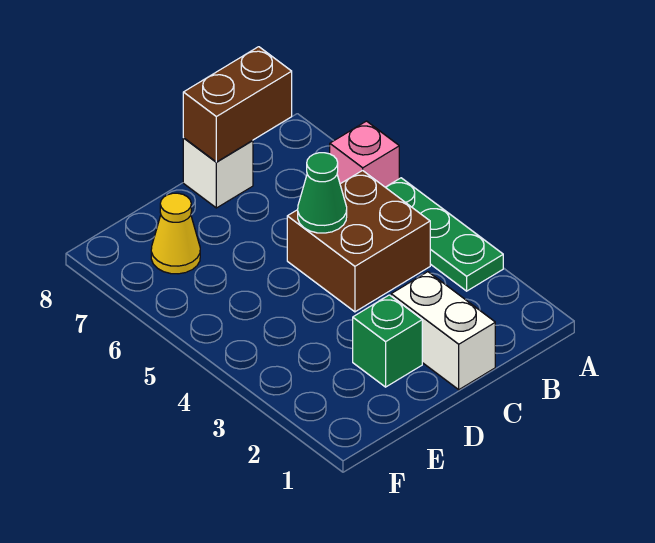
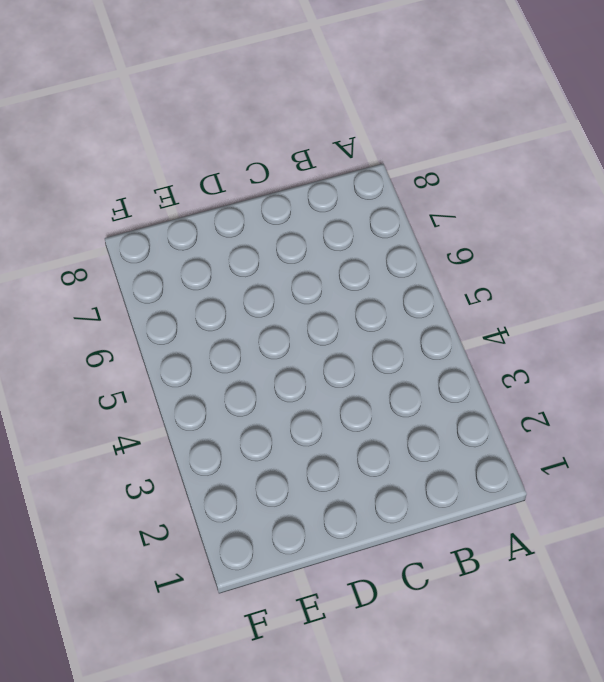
none -> green 1x3 plate [385,178,503,291]
none -> pink 1x1 brick [330,121,399,187]

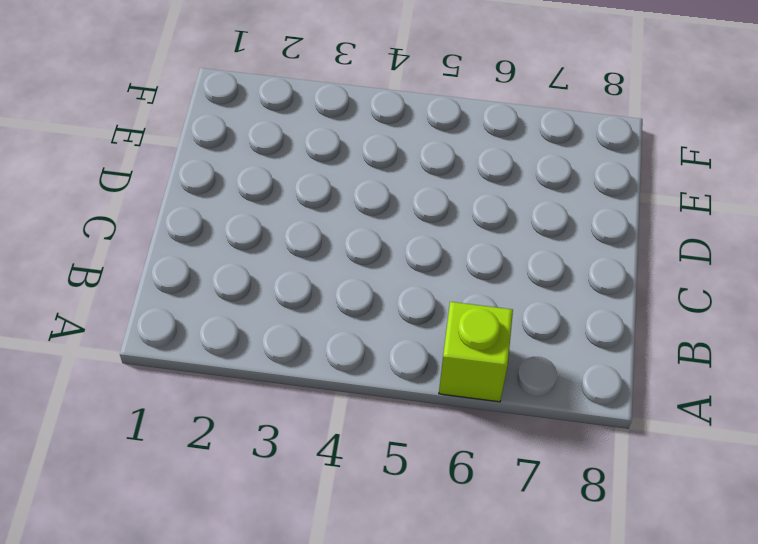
lime 1x1 brick [439,302,513,402] -> pink 1x1 brick [330,121,399,187]
none -> green 1x3 plate [385,178,503,291]
none -> brown 2x2 brick [287,170,430,312]

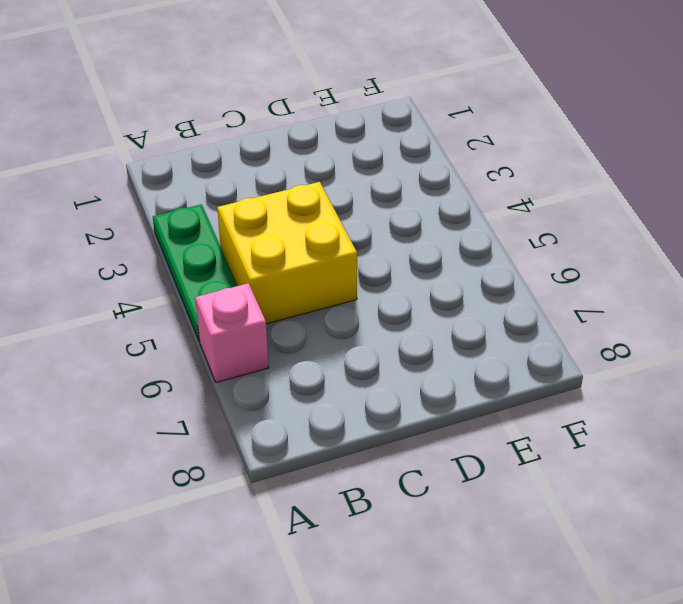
yellow 2x2 brick [217,182,357,324] -> brown 2x2 brick [287,170,430,312]
none -> white 1x2 brick [391,272,495,390]
none -> white 1x1 brick [183,138,253,208]

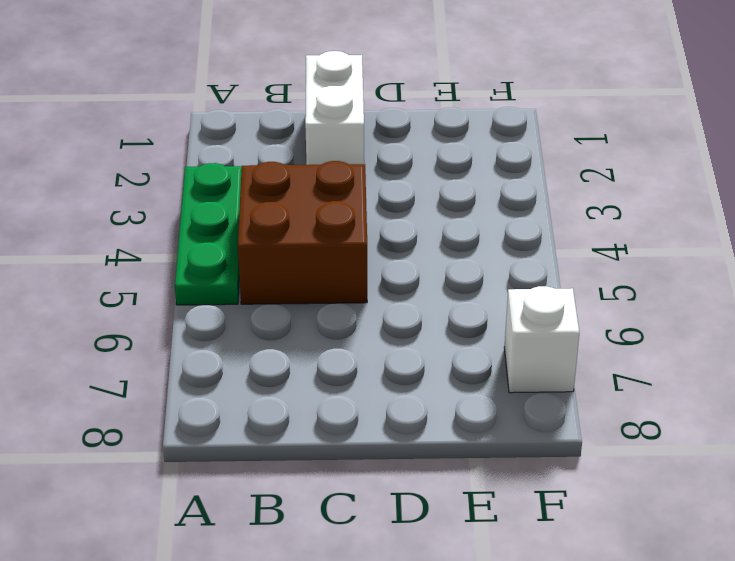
white 1x1 brick [504,286,579,393] -> white 1x1 brick moved to [183,138,253,208]
none -> pink 1x1 brick [330,121,399,187]
none -> green 1x1 brick [353,295,422,387]

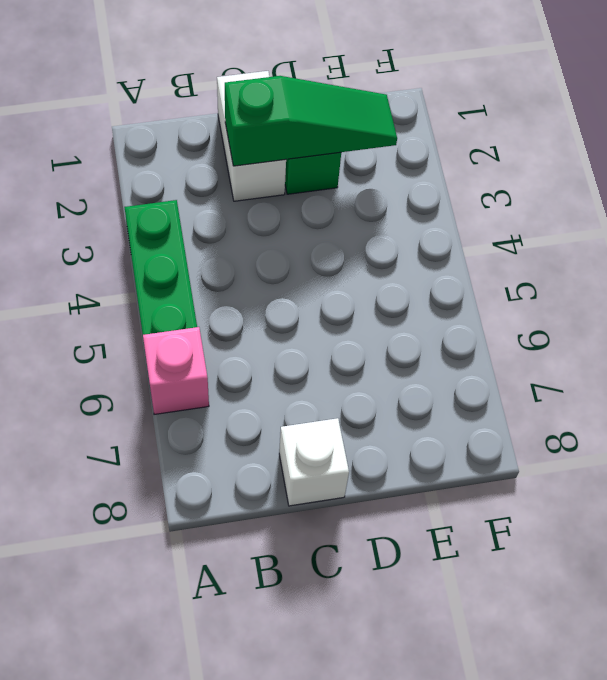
green 1x3 slope [225,76,397,166] -> none
none -> brown 2x2 brick [287,170,430,312]
none -> yellow 1x1 cone [151,193,200,274]

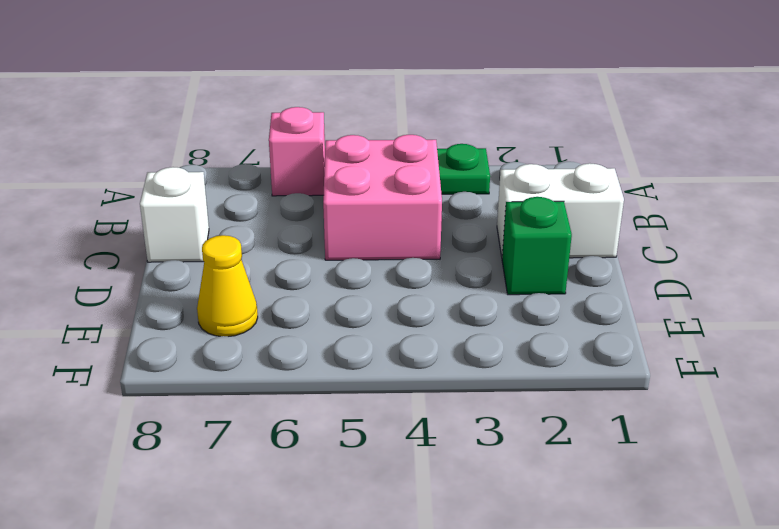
pink 2x2 brick [323,135,442,260] -> brown 2x2 brick [287,170,430,312]
none -> brown 1x2 brick [183,47,292,162]
none -> green 1x1 cone [298,153,347,233]

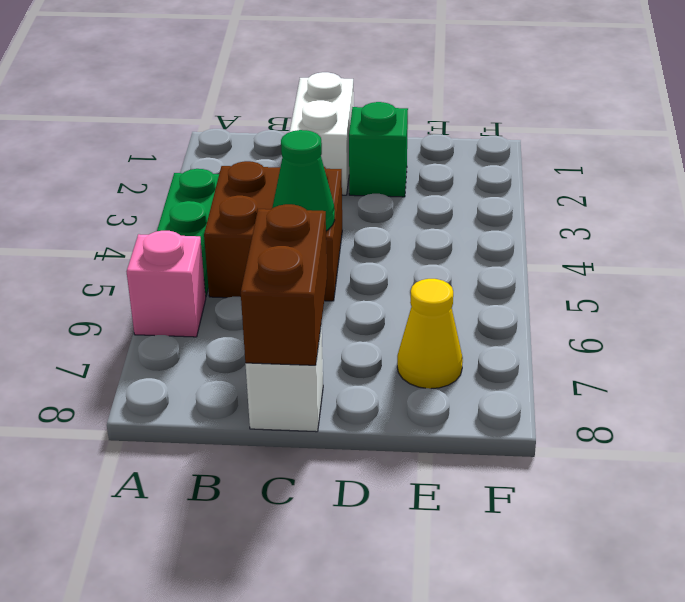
brown 1x2 brick [241,204,327,365] -> brown 1x2 brick turned to [183,47,292,162]

